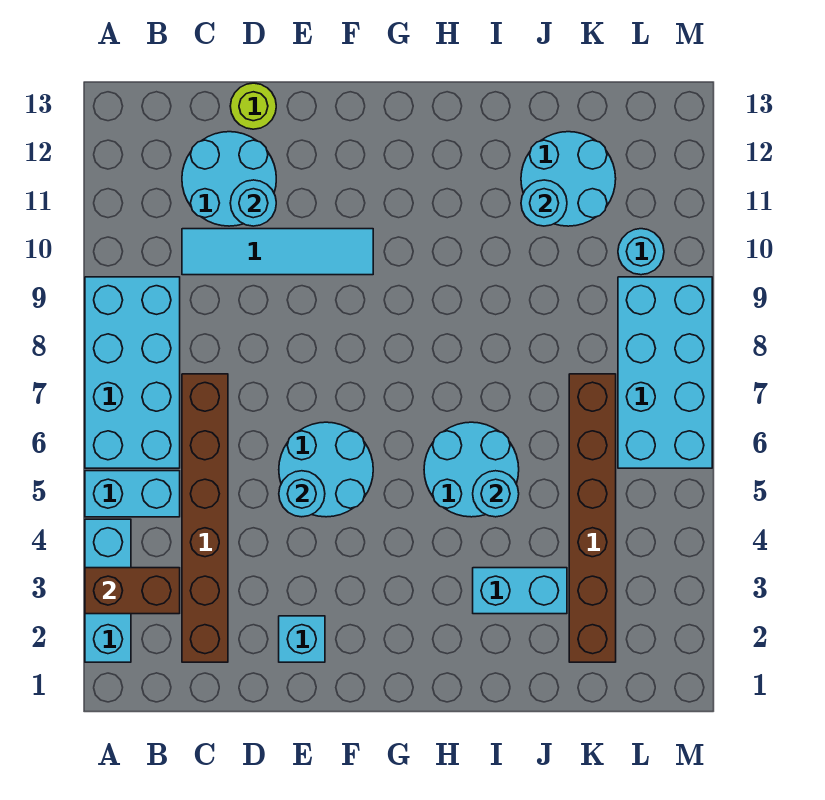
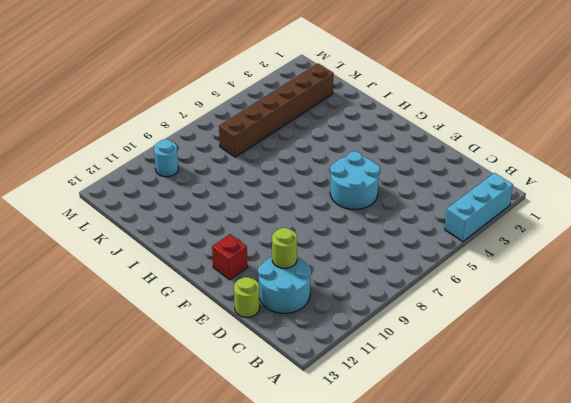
lime 1x1 round brick [272,228,297,268] -> cyan 1x1 round brick [230,180,276,226]
red 1x1 brick [212,234,248,280] -> none
none -> cyan 1x2 brick [85,471,180,517]
none -> cyan 2x4 brick [85,277,180,468]
none -> brown 1x6 brick [182,374,228,662]

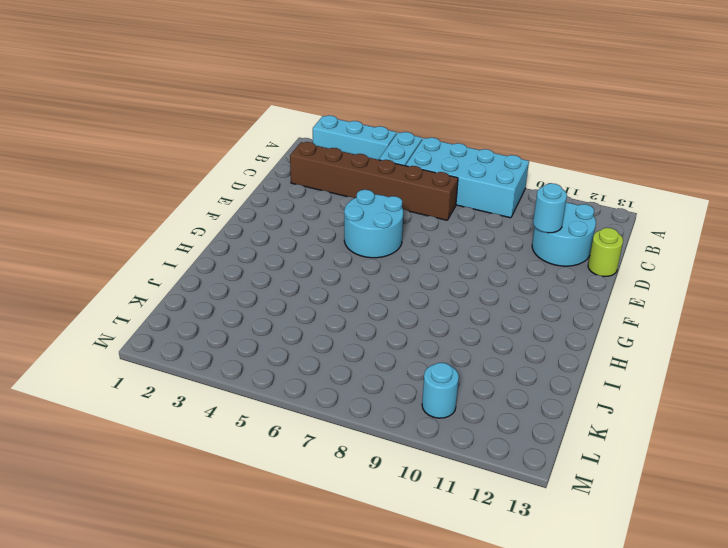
none -> cyan 1x4 tile [182,229,373,275]
none -> cyan 1x1 brick [279,616,325,662]
none -> cyan 2x2 round brick [424,422,519,517]

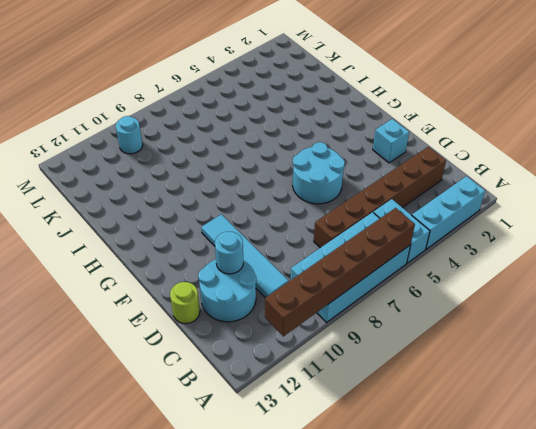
brown 1x6 brick [265,208,415,336] -> brown 1x6 brick moved to [569,374,616,662]
none -> cyan 2x2 round brick [424,422,519,517]
none -> cyan 1x2 brick [473,568,567,614]
none -> cyan 2x2 round brick [521,132,616,226]

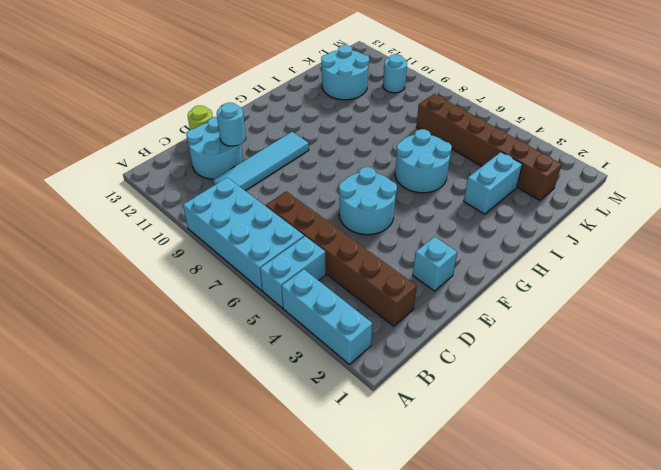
none -> cyan 2x4 brick [618,277,712,468]
none -> brown 1x2 brick [85,568,180,614]
none -> cyan 1x1 round brick [279,471,325,517]

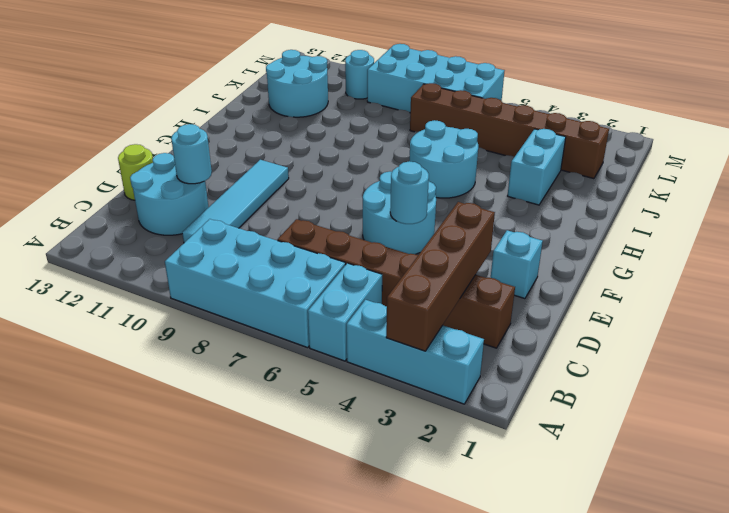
brown 1x4 brick [386,202,495,351] -> brown 1x2 brick [85,568,180,614]
none -> cyan 1x1 round brick [473,471,519,517]
none -> cyan 1x1 round brick [521,180,567,226]

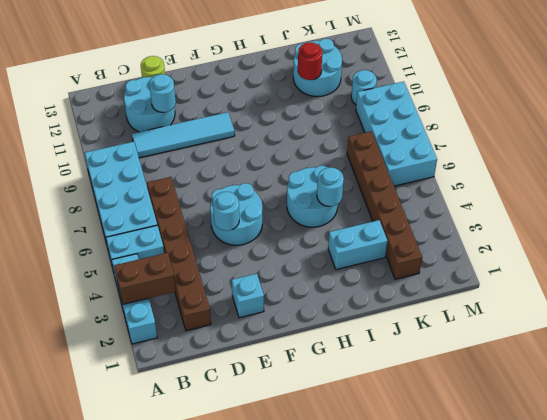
red 1x1 round brick [298,42,322,80] -> cyan 1x1 round brick [521,180,567,226]

